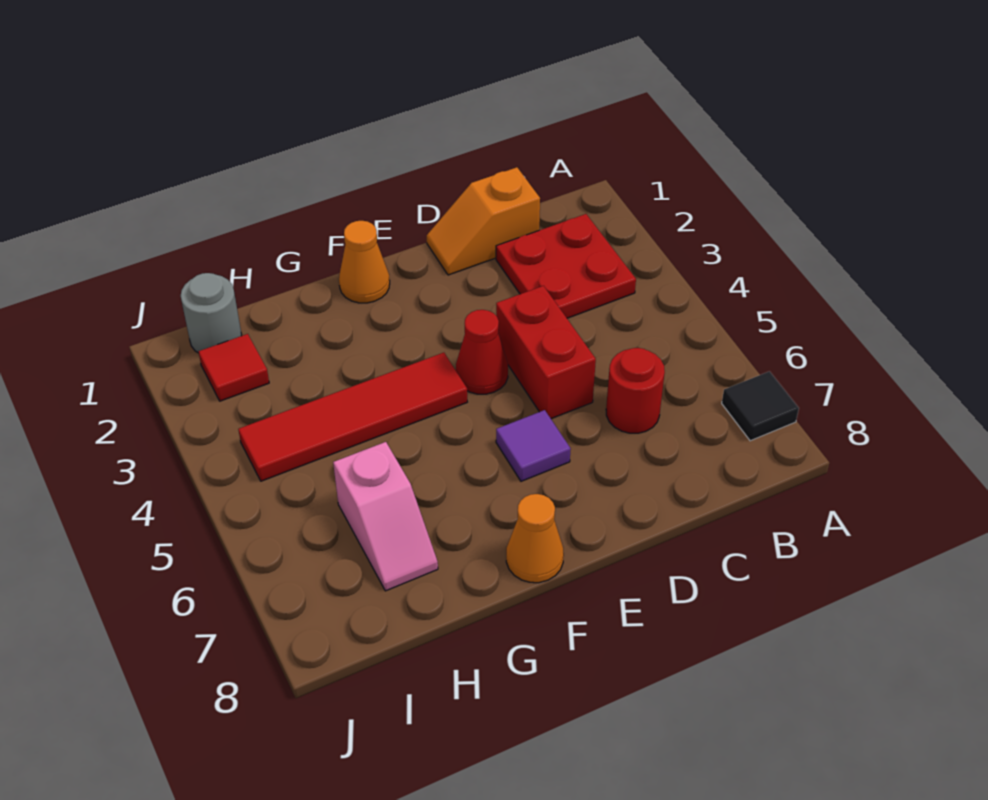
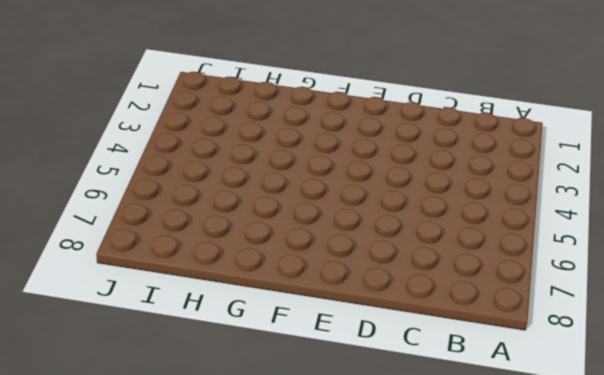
none -> black 1x1 tile [722,371,799,441]
none -> red 2x2 plate [496,214,636,318]
none -> orange 1x2 slope [427,167,540,275]

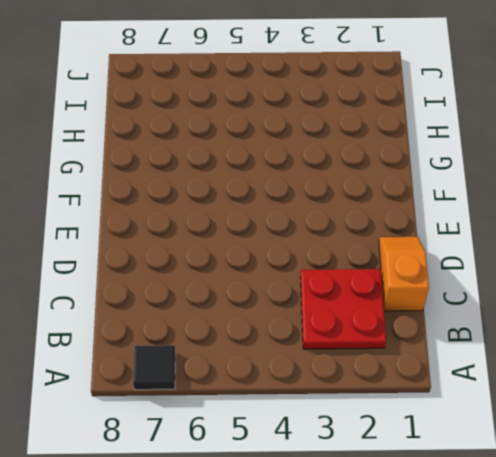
none -> red 1x1 round brick [606,348,665,433]
none -> red 1x2 brick [496,286,596,419]
none -> red 1x1 cone [456,310,508,394]

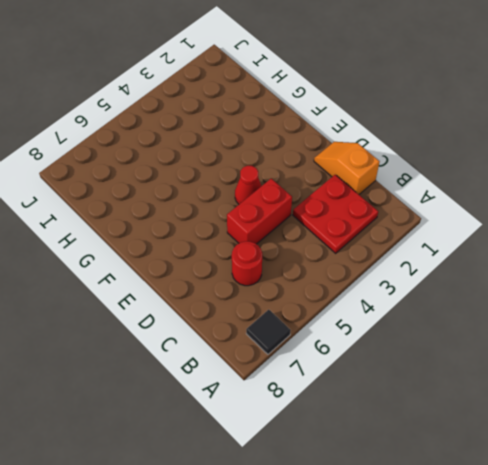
none -> purple 1x1 tile [496,410,571,481]
none -> orange 1x1 cone [339,221,390,303]
none -> red 1x4 tile [238,353,467,481]

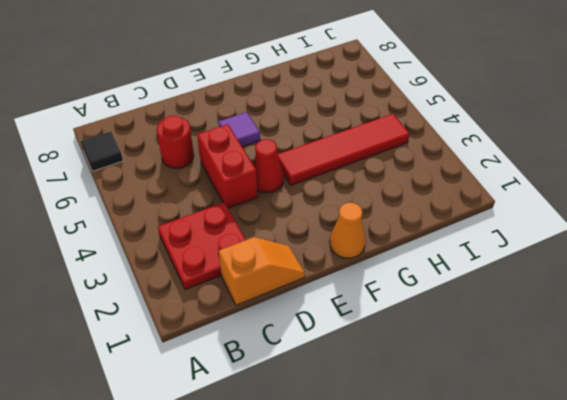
none -> orange 1x1 cone [506,494,564,583]
none -> pink 1x2 slope [333,442,438,591]
none -> grey 1x1 round brick [181,273,242,353]

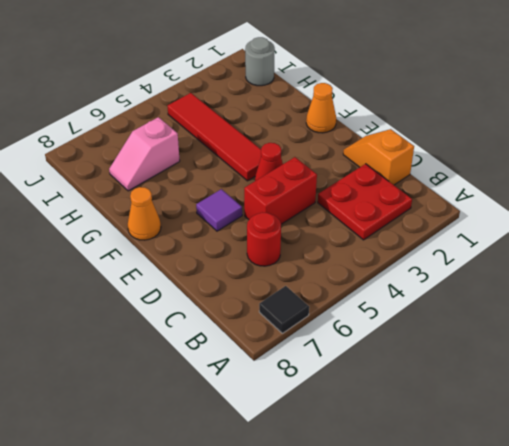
none -> red 1x1 tile [198,334,269,401]

